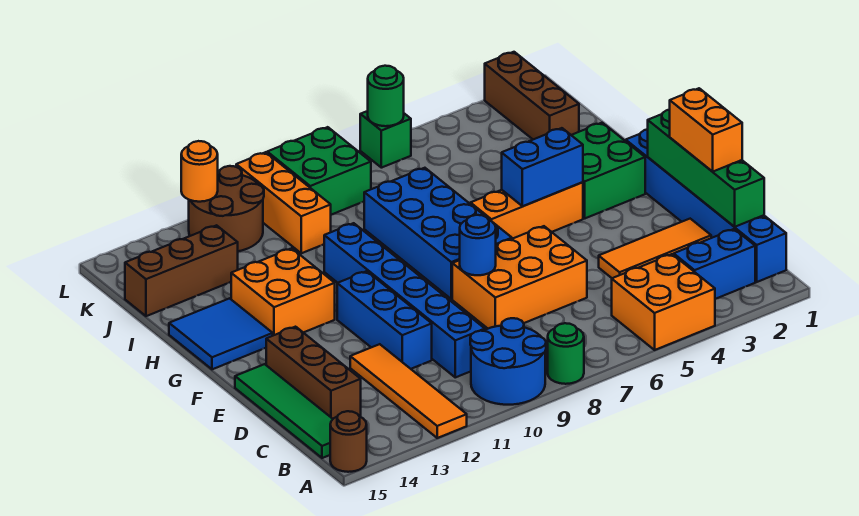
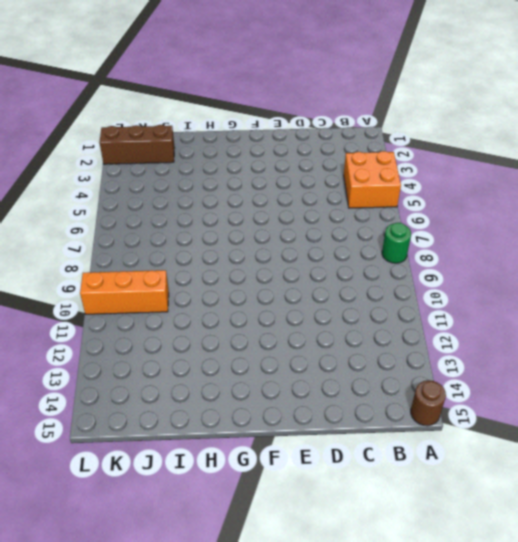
none -> blue 2x2 round brick [470,318,546,405]
none -> orange 1x4 tile [350,344,467,438]
none -> blue 1x6 brick [626,129,786,282]
none -> blue 1x2 brick [674,229,755,299]

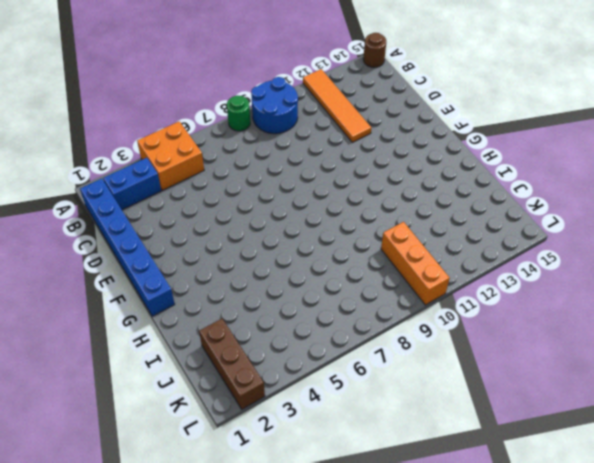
none -> green 1x4 tile [235,364,333,458]
none -> blue 1x6 brick [324,223,485,377]
none -> brown 1x3 brick [266,327,361,419]
none -> orange 1x3 tile [599,219,711,278]

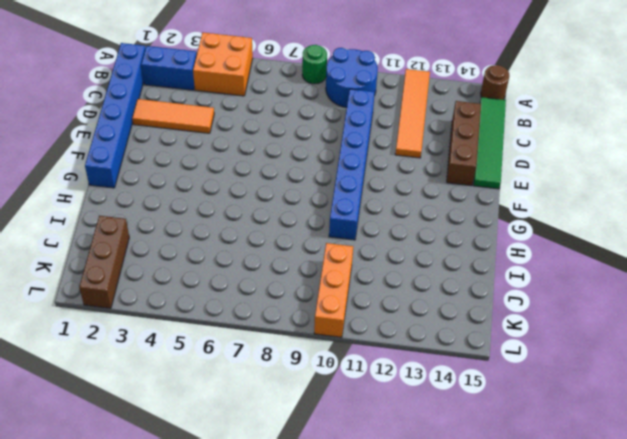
none -> orange 2x3 brick [452,226,587,329]
none -> blue 1x3 brick [337,271,432,369]
none -> blue 2x4 brick [364,168,512,299]
none -> green 2x2 brick [572,123,645,218]

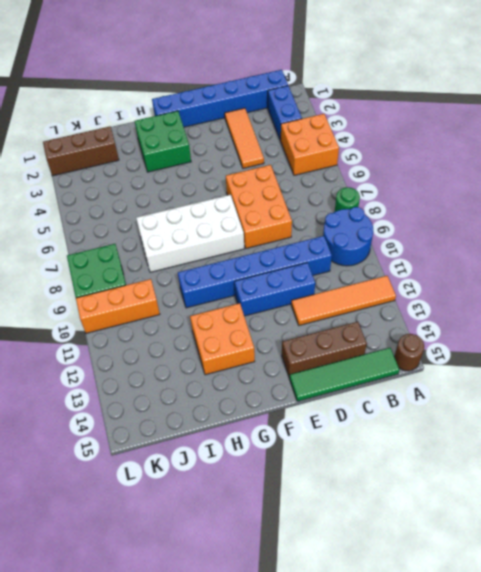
white 2x4 brick [136,195,244,272] -> blue 2x4 brick [364,168,512,299]
none -> orange 1x3 brick [470,182,583,239]
none -> blue 2x2 tile [169,298,273,369]
none -> brown 1x3 brick [125,225,238,316]
none -> brown 2x2 round brick [189,166,264,251]

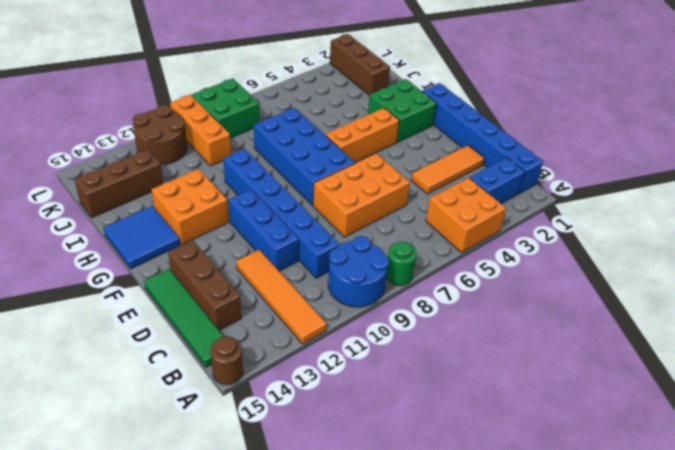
none -> green 1x1 brick [360,111,411,168]
none -> green 1x4 brick [648,110,764,227]
none -> blue 1x1 round brick [460,215,496,275]
none -> blue 1x2 brick [502,128,583,206]

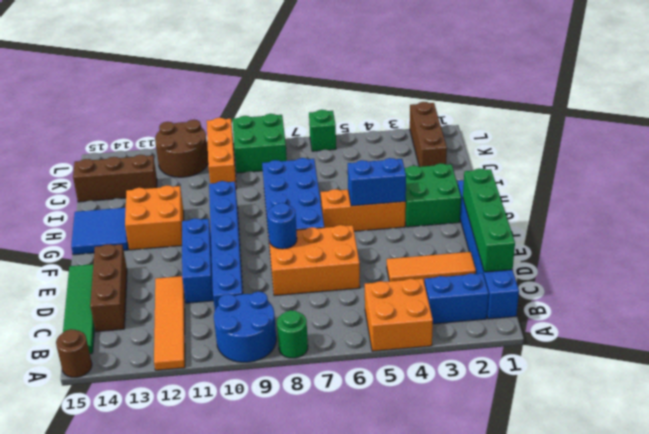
none -> green 1x1 round brick [368,66,404,126]
none -> orange 1x1 round brick [181,141,218,202]
none -> orange 1x2 brick [670,88,742,172]

